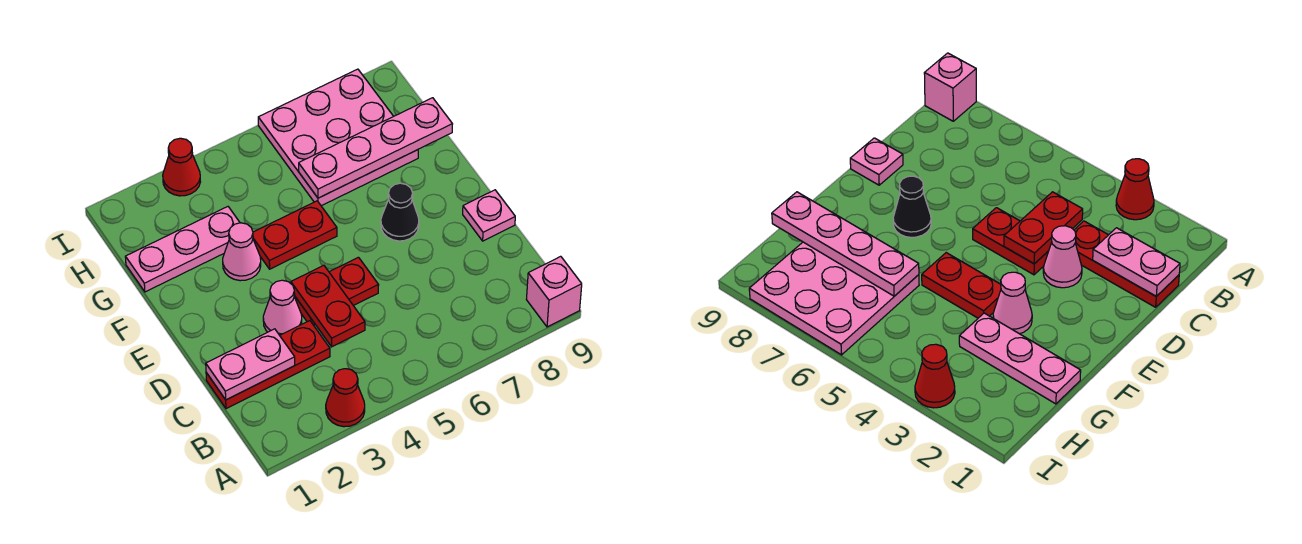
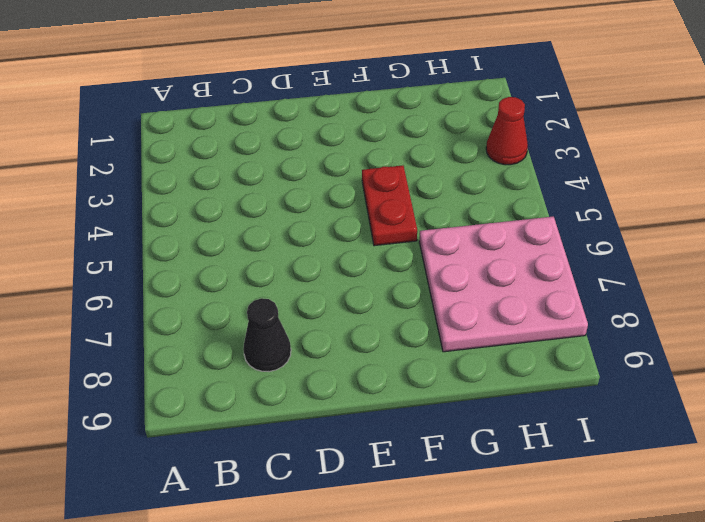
black 1x1 cone [243,298,291,372] -> black 1x1 cone moved to [381,183,419,241]
none -> red 1x1 cone [326,369,365,427]
none -> pink 1x1 brick [526,256,582,327]
none -> red 1x3 plate [206,321,330,409]

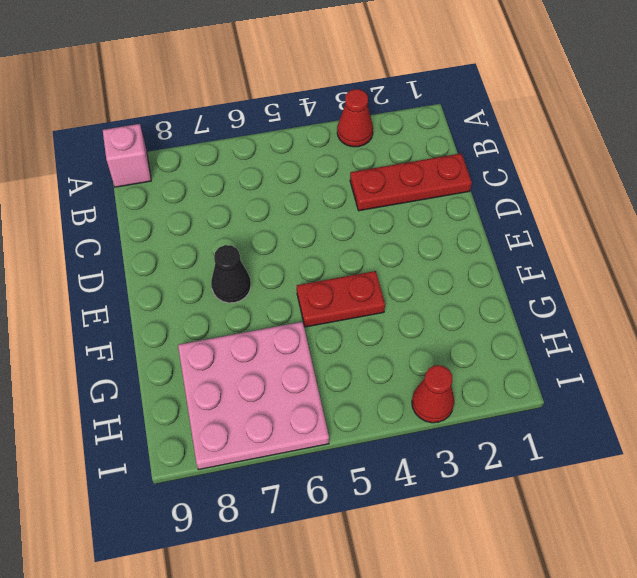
none -> pink 1x1 cone [263,280,302,335]
none -> red 1x2 plate [294,257,379,325]
none -> pink 1x1 plate [463,190,515,241]

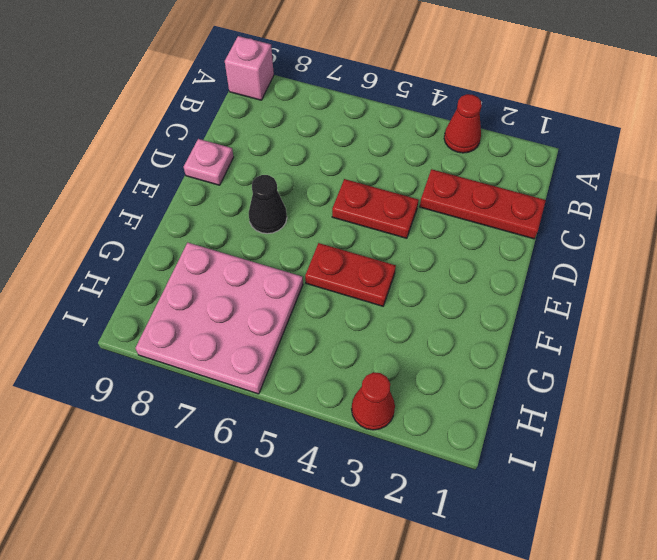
none -> pink 1x1 cone [263,280,302,335]
none -> pink 1x1 cone [223,223,261,281]
none -> pink 1x3 plate [125,207,240,292]

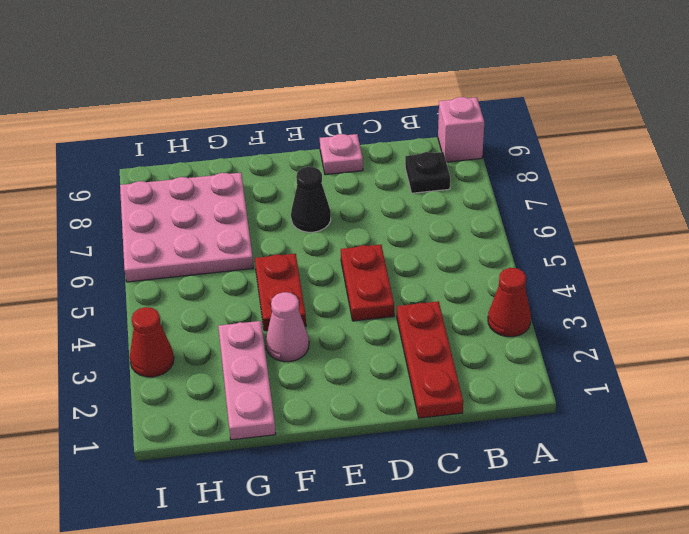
black 1x1 plate [405,152,450,193] -> none
none -> pink 1x1 cone [263,280,302,335]
none -> pink 1x2 plate [206,329,295,400]
none -> red 1x2 plate [291,265,365,347]

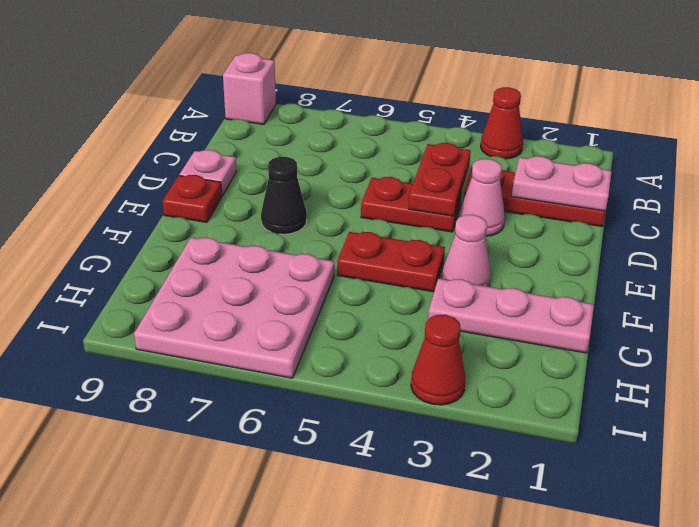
red 1x1 plate [162,175,222,222] -> none
none -> pink 1x4 plate [299,98,452,198]

